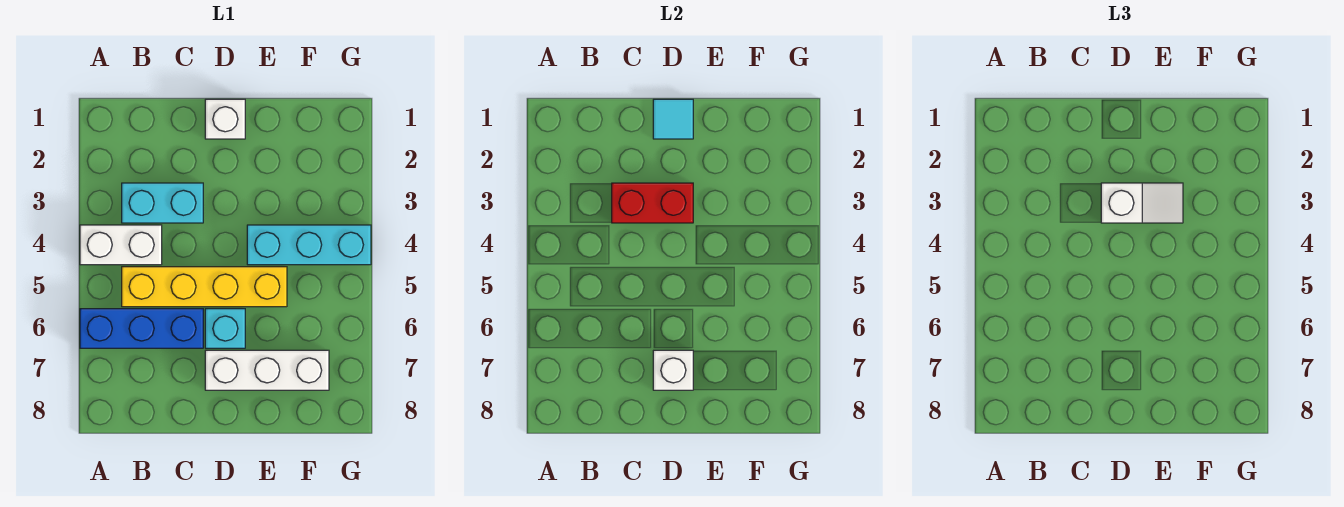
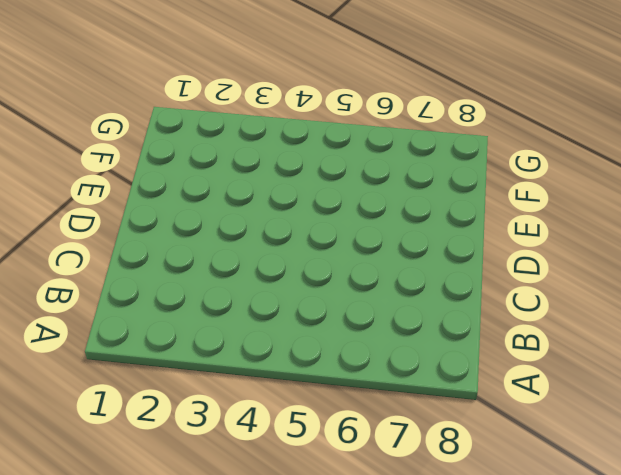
none -> white 1x2 brick [80,225,162,265]
none -> blue 1x3 brick [80,309,203,348]
none -> cyan 1x2 brick [122,183,203,223]

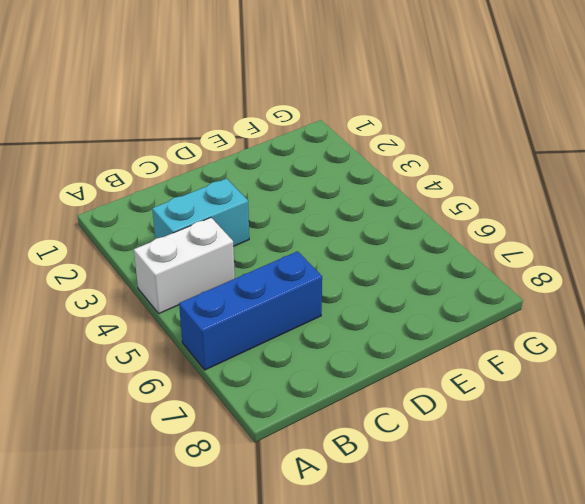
none -> yellow 1x4 brick [122,267,287,307]
none -> white 1x1 brick [205,99,245,139]
none -> cyan 1x1 brick [205,309,245,348]

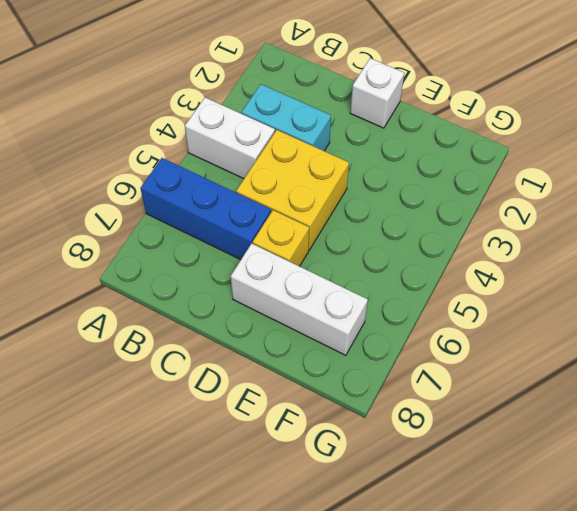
yellow 2x2 brick [236,130,349,250] -> yellow 1x4 brick [122,267,287,307]
yellow 1x1 brick [253,210,309,266] -> cyan 1x1 brick [205,309,245,348]
none -> cyan 1x3 brick [247,225,371,265]
none -> red 1x2 brick [612,183,693,223]
none -> cyan 1x1 tile [653,99,693,139]

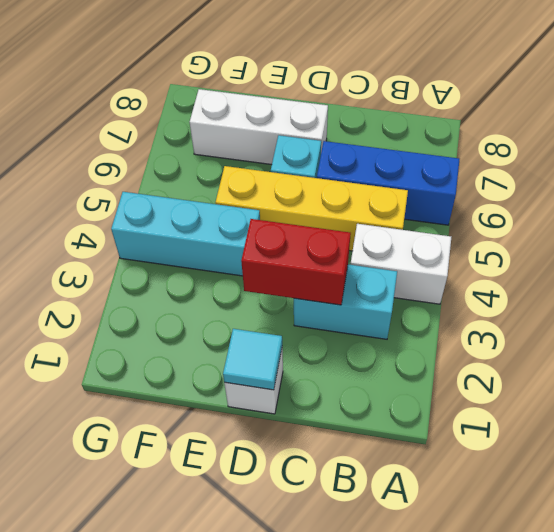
none -> white 1x1 brick [653,350,693,390]
none -> white 1x2 slope [1101,183,1183,223]

